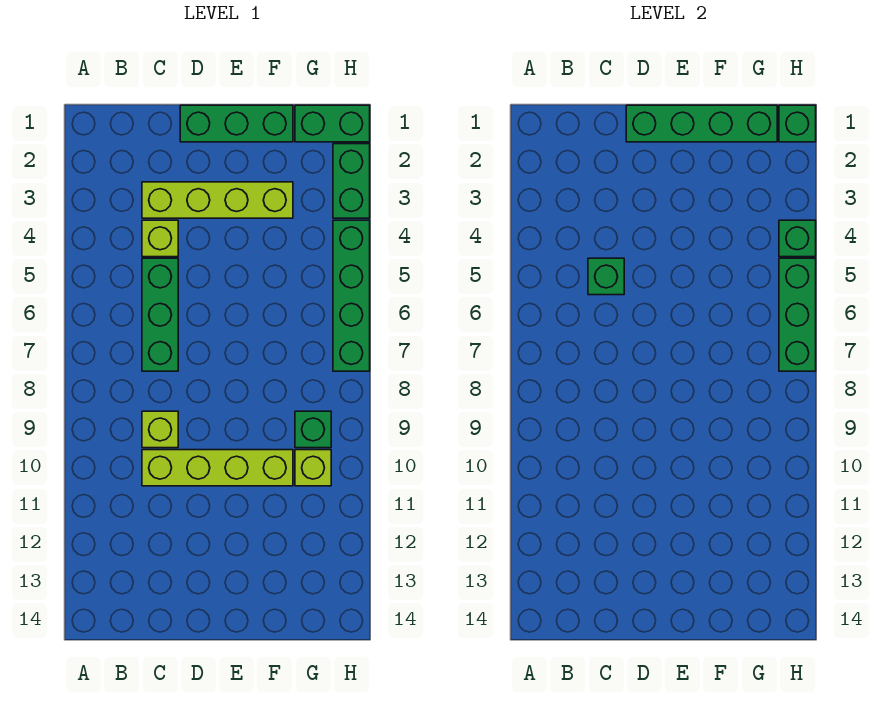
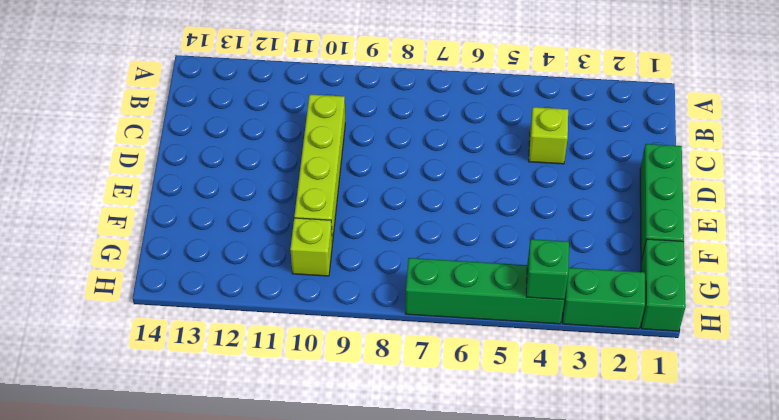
none -> lime 1x4 brick [142,182,293,218]
none -> green 1x3 brick [142,258,178,371]
none -> lime 1x1 brick [142,411,178,448]

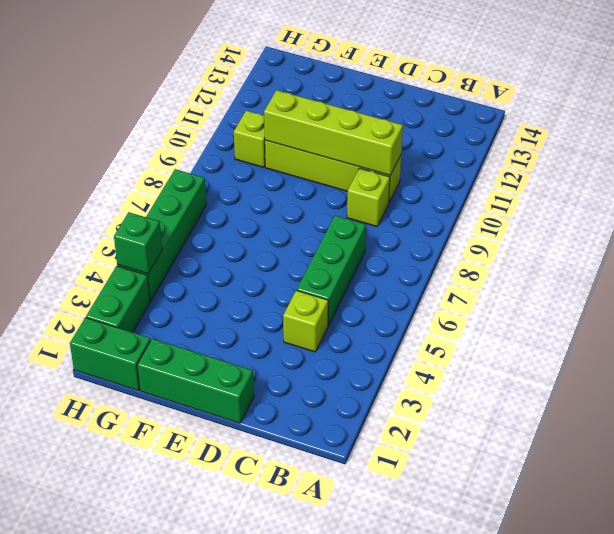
lime 1x4 brick [264,90,403,175] -> lime 1x4 brick moved to [142,182,293,218]
none -> green 1x1 brick [295,411,331,448]
none -> green 1x1 brick [588,258,624,295]
none -> green 1x4 brick [626,105,777,142]

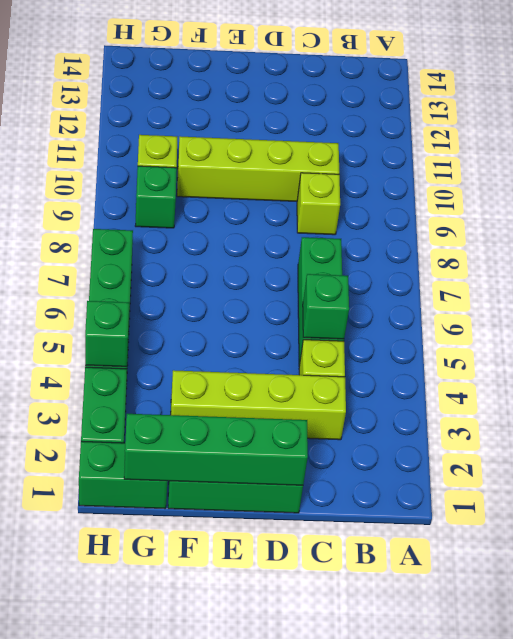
none -> green 1x1 brick [779,105,816,142]
none -> green 1x3 brick [779,258,816,371]

